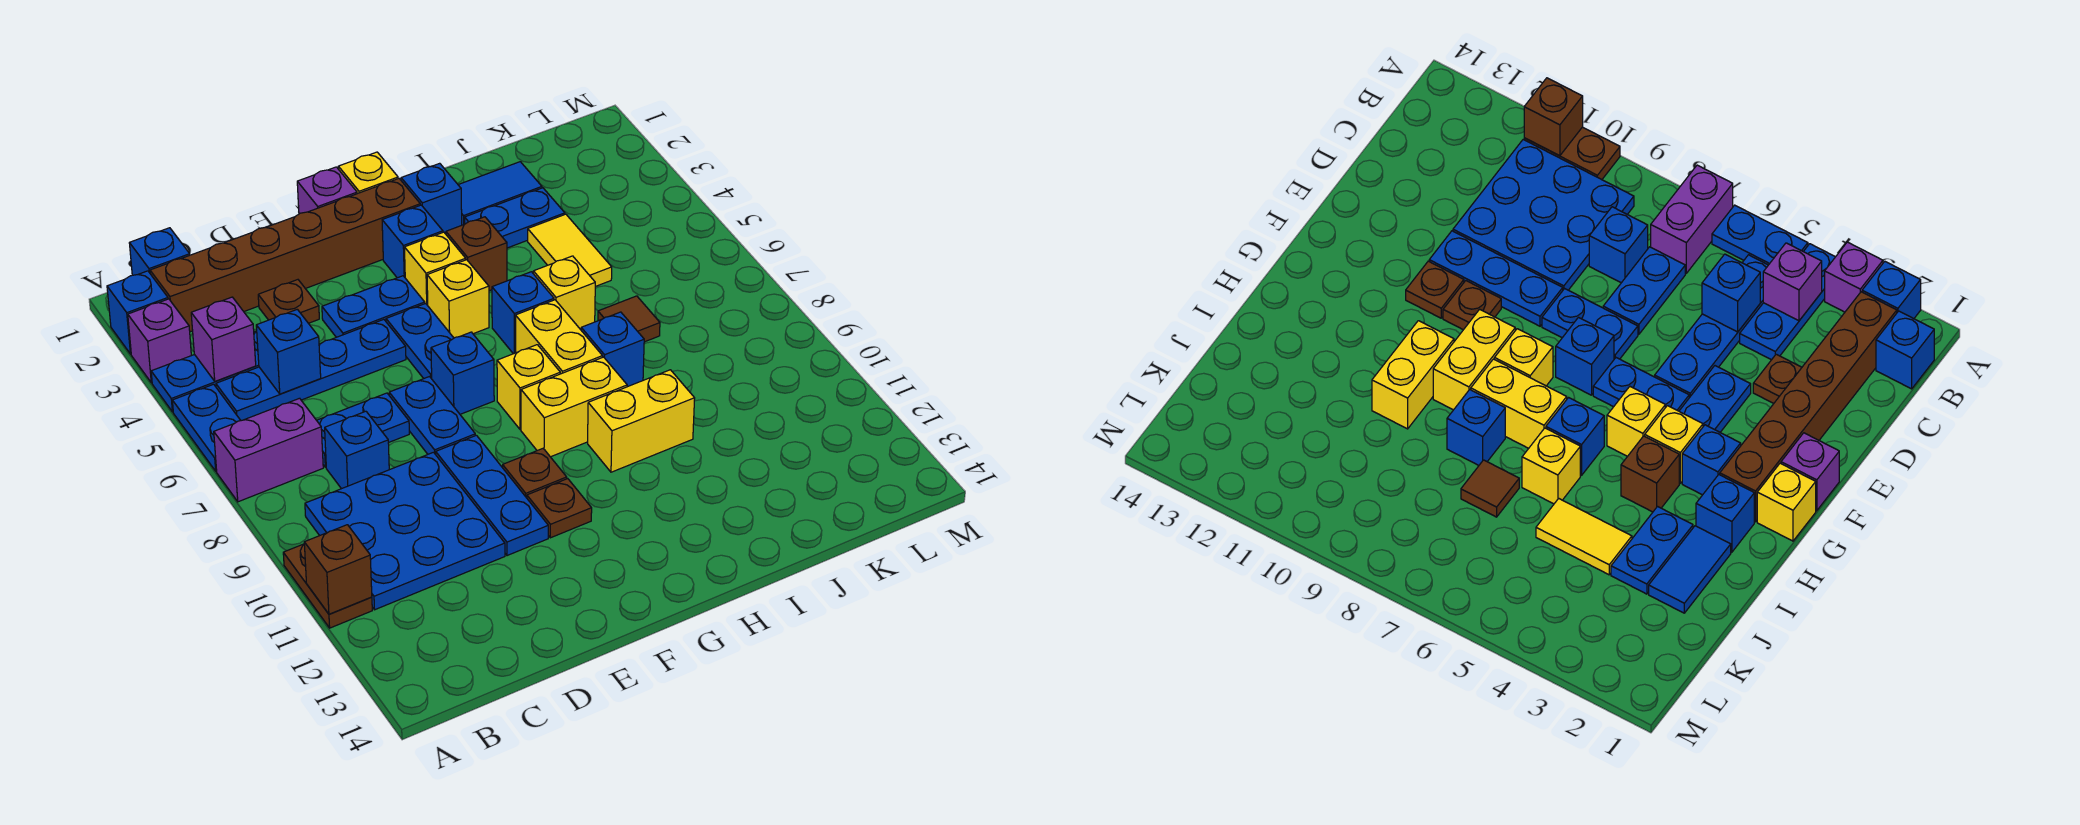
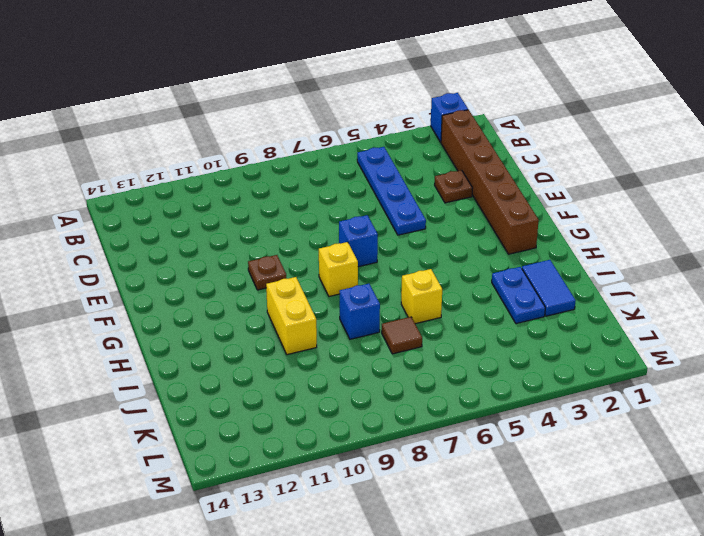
none -> purple 1x1 brick [128,299,191,383]
none -> blue 1x3 plate [151,331,259,412]
none -> blue 1x2 plate [172,384,241,471]
none -> purple 1x2 brick [214,398,323,502]

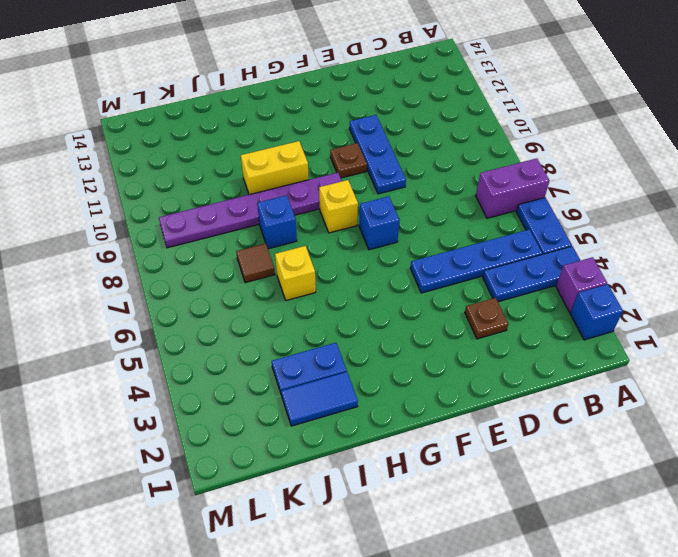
purple 1x6 plate [159,173,342,248] -> yellow 1x2 brick [521,357,627,457]
none -> brown 1x2 plate [283,544,372,628]
none -> blue 1x1 brick [129,228,190,275]
none -> brown 1x6 brick [150,179,420,332]
none -> blue 3x3 plate [305,452,505,610]

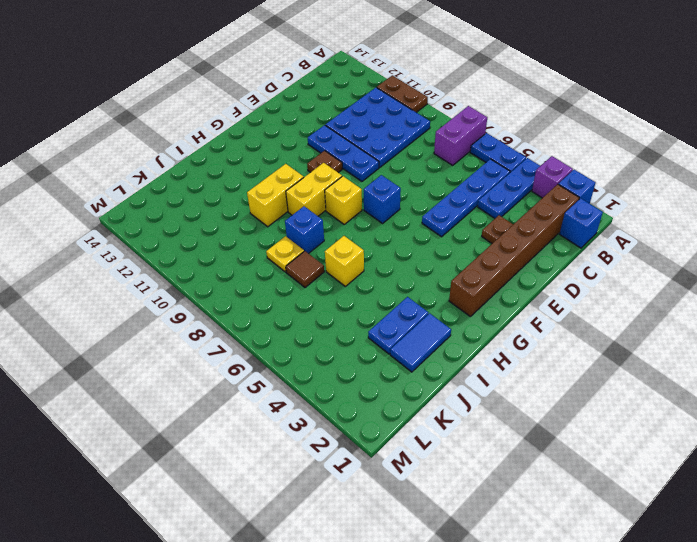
yellow 1x1 plate [266,236,304,272] -> none
none -> blue 1x2 plate [317,393,409,467]
none -> blue 1x1 brick [325,411,389,489]
none -> blue 1x2 plate [322,276,425,337]
none -> blue 1x2 plate [389,377,475,455]

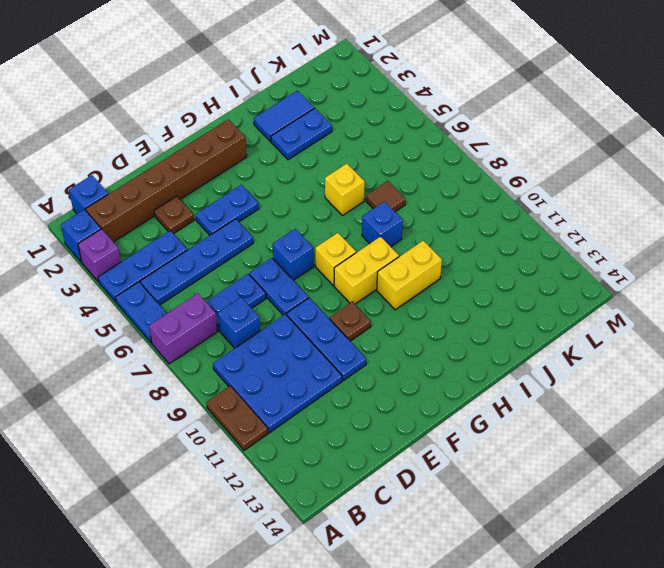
none -> purple 1x1 brick [297,167,357,214]
none -> blue 1x2 plate [386,303,454,379]
none -> brown 1x1 plate [527,479,592,538]
none -> yellow 1x1 brick [338,152,398,194]

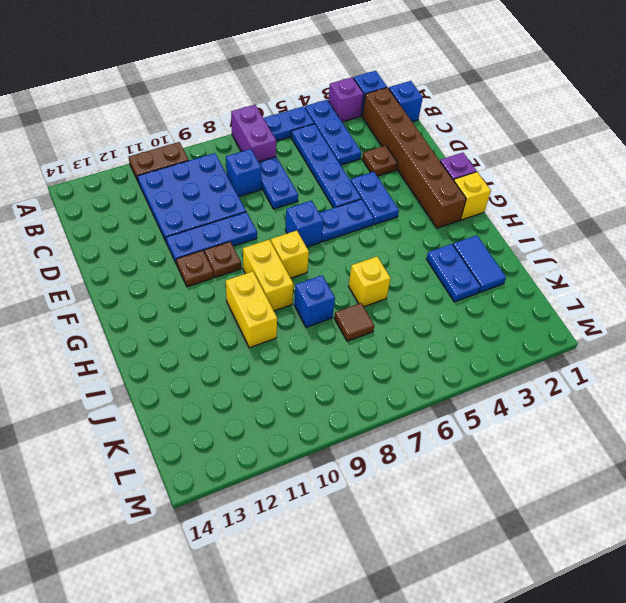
none -> blue 1x2 plate [389,377,475,455]
none -> blue 1x1 brick [382,205,443,278]
none -> yellow 1x1 brick [405,232,466,305]
none -> yellow 1x1 brick [427,260,489,338]

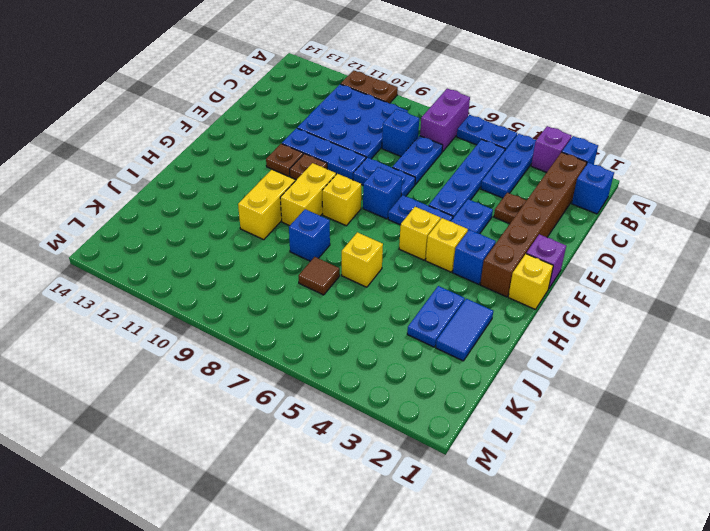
none -> blue 1x1 brick [401,163,462,234]
none -> brown 1x1 brick [446,217,507,291]
none -> blue 1x1 brick [492,272,554,354]
none -> yellow 1x2 brick [515,300,602,374]

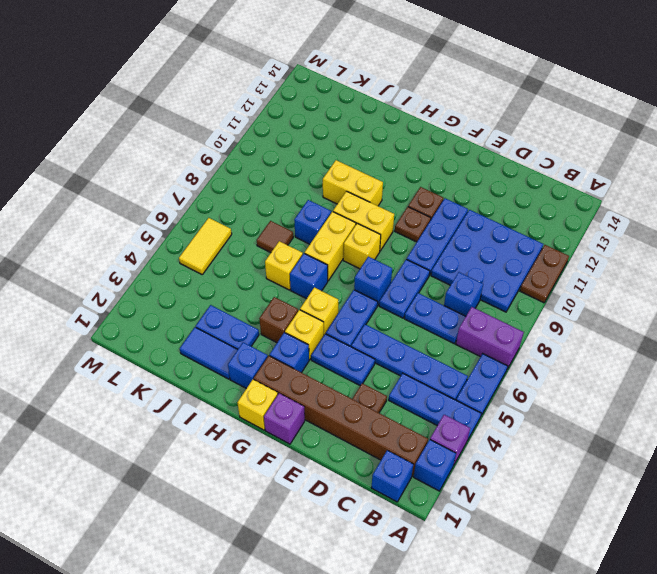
yellow 1x2 tile [179,218,232,274] -> yellow 1x2 tile moved to [528,214,612,287]
none -> brown 1x1 brick [304,525,372,614]
none -> purple 1x1 brick [191,297,256,381]
none -> blue 1x1 brick [256,309,321,394]

